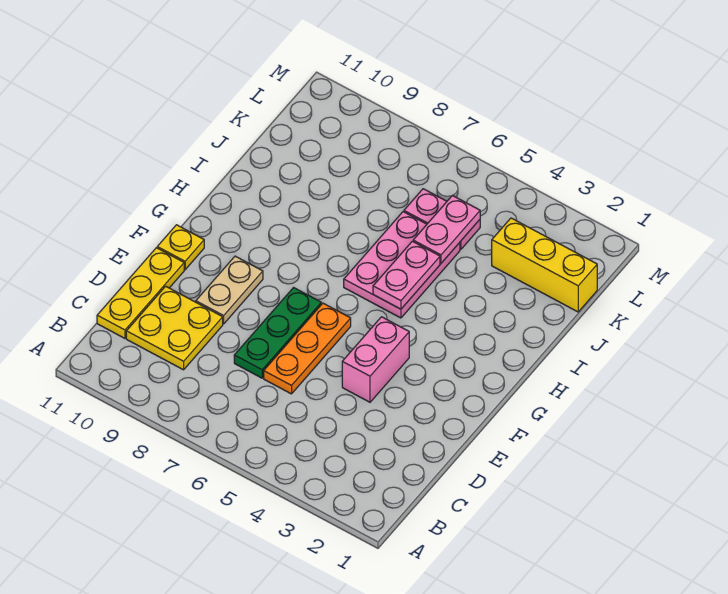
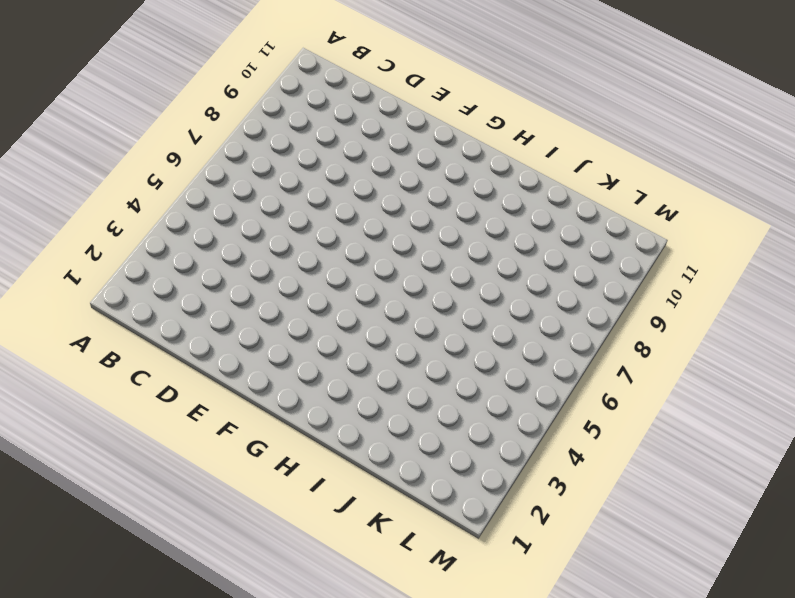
none -> yellow 2x2 plate [126,286,223,370]
none -> yellow 1x3 plate [97,248,184,338]
none -> orange 1x3 plate [264,303,351,394]

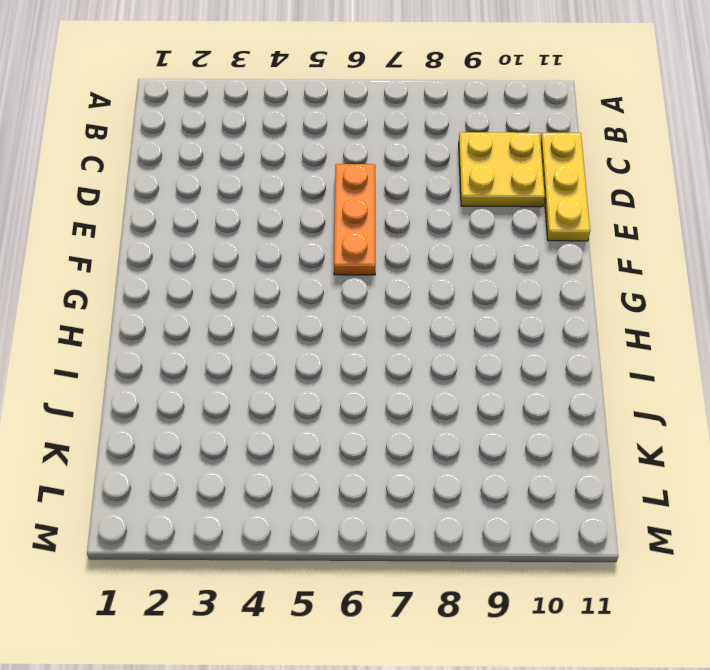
none -> green 1x3 plate [234,288,321,378]
none -> pink 1x2 brick [342,317,409,402]
none -> tan 1x2 plate [196,256,263,324]

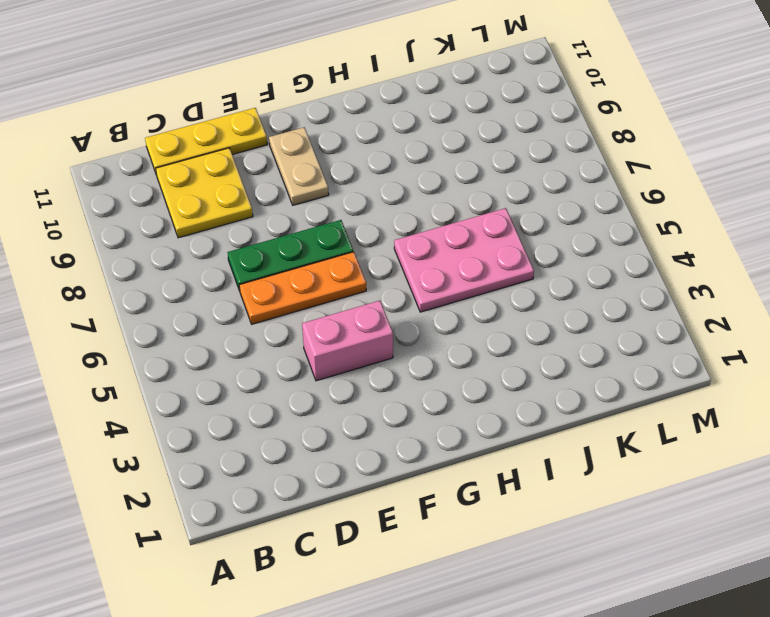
tan 1x2 plate [269,127,329,205] -> tan 1x2 plate turned to [196,256,263,324]
none -> yellow 1x1 plate [157,225,204,270]
none -> yellow 1x3 brick [492,218,597,312]
none -> pink 1x2 plate [404,189,480,249]

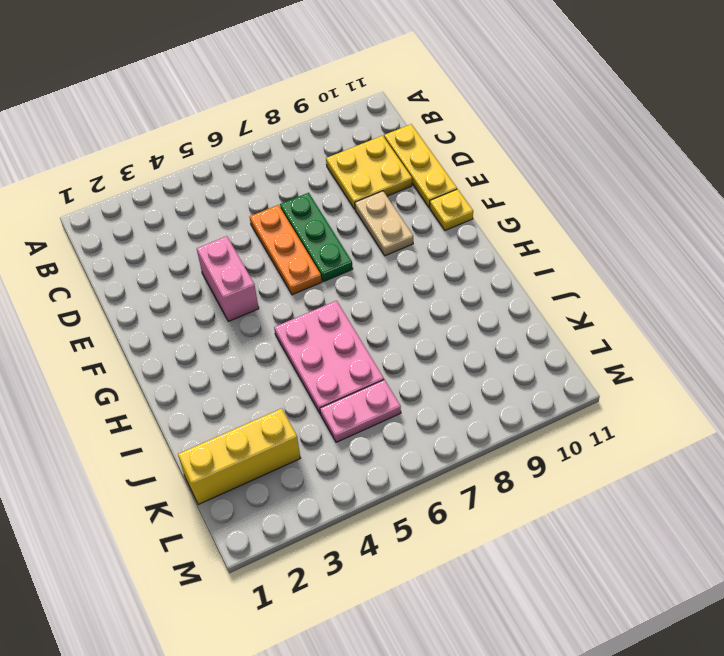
none -> pink 1x2 plate [373,241,440,309]
none -> pink 1x2 plate [413,195,480,263]

